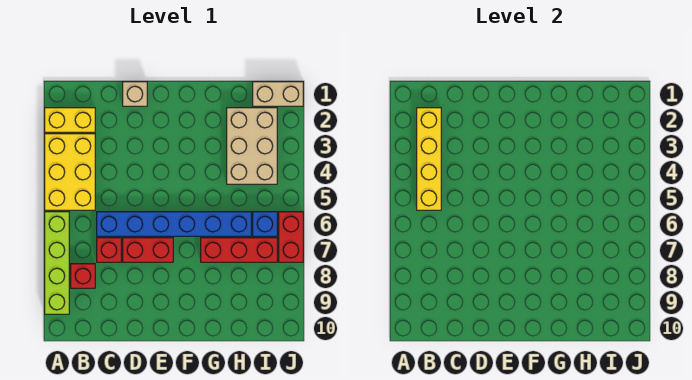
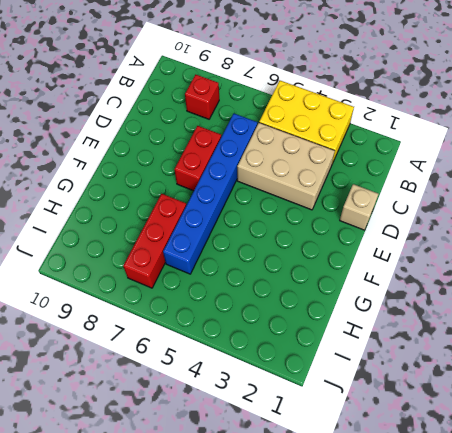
tan 2x3 brick [237,123,335,210] -> tan 2x3 brick moved to [227,108,277,184]
none -> yellow 1x2 brick [45,108,95,132]
none -> lime 1x4 brick [45,212,69,314]
none -> red 1x1 brick [97,238,121,262]

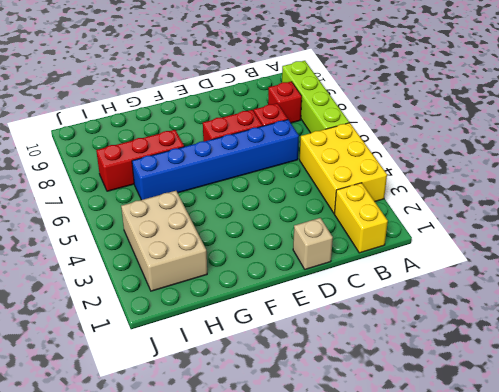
yellow 1x2 brick [334,183,388,253] -> yellow 1x2 brick turned to [45,108,95,132]
none -> tan 1x2 brick [253,82,303,106]
none -> blue 1x1 brick [253,212,277,236]
none -> red 1x2 brick [279,212,303,262]

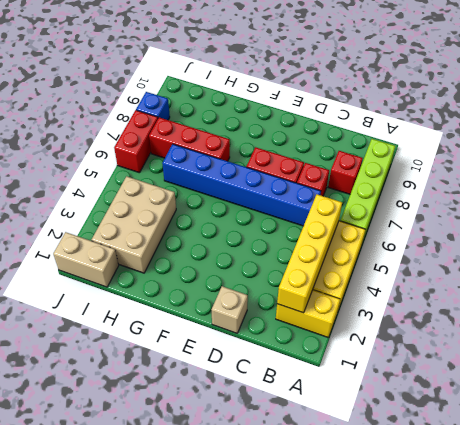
blue 1x1 brick [136,92,170,120] -> blue 1x1 brick moved to [253,212,277,236]

